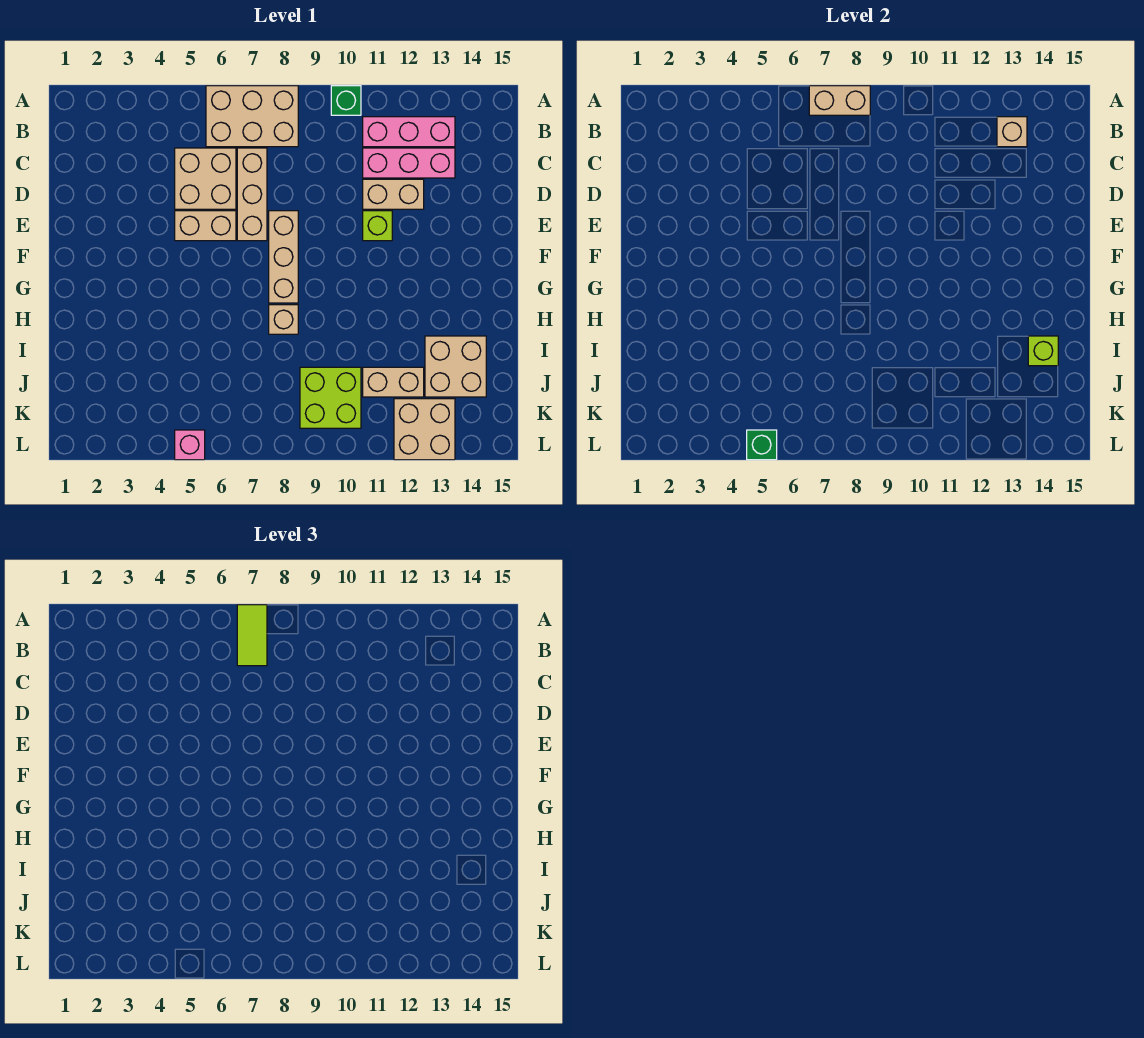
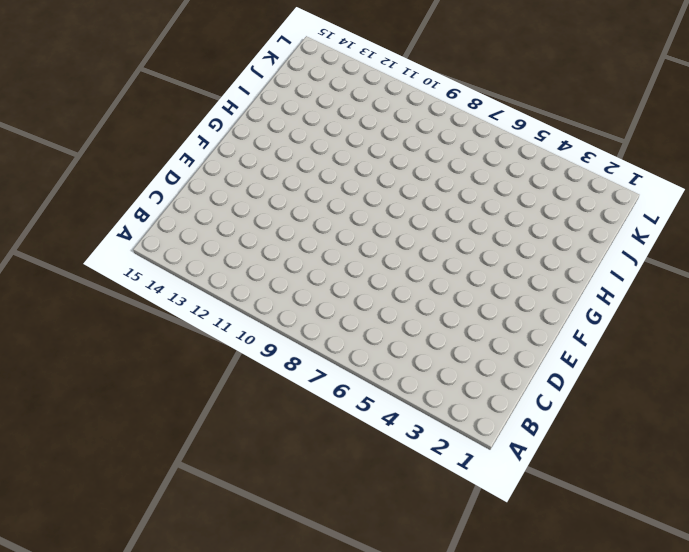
none -> tan 2x3 brick [206,86,298,147]
none -> green 1x1 brick [331,86,361,115]
none -> pink 1x3 brick [363,117,455,147]

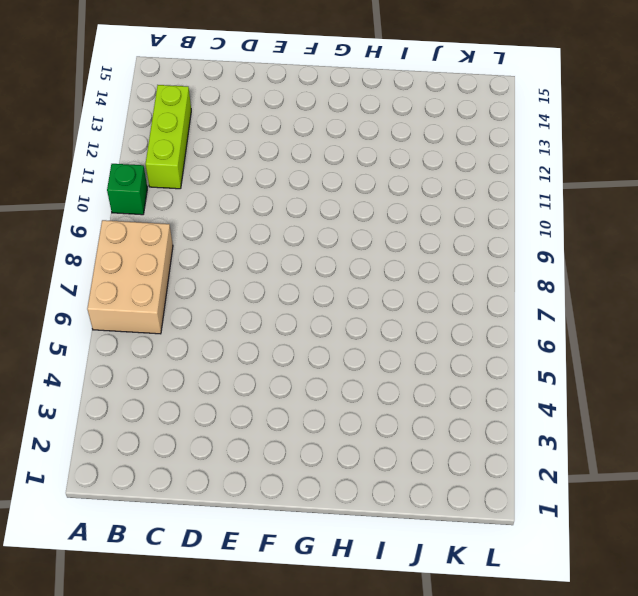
lime 1x3 brick [145,85,191,189] -> pink 1x3 brick [363,117,455,147]
none -> tan 2x2 brick [175,148,236,209]
none -> tan 1x3 brick [237,148,267,241]
none -> pink 1x3 brick [363,148,455,178]

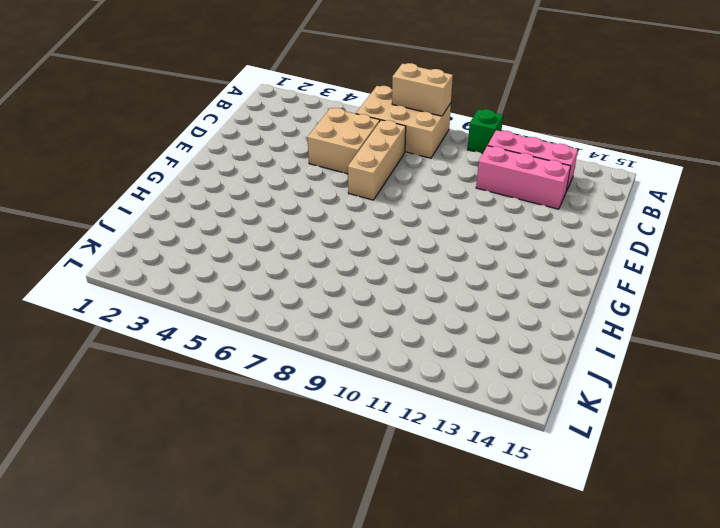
none -> tan 1x2 brick [363,179,424,209]
none -> tan 1x2 brick [175,211,236,241]
none -> tan 1x3 brick [269,211,298,303]

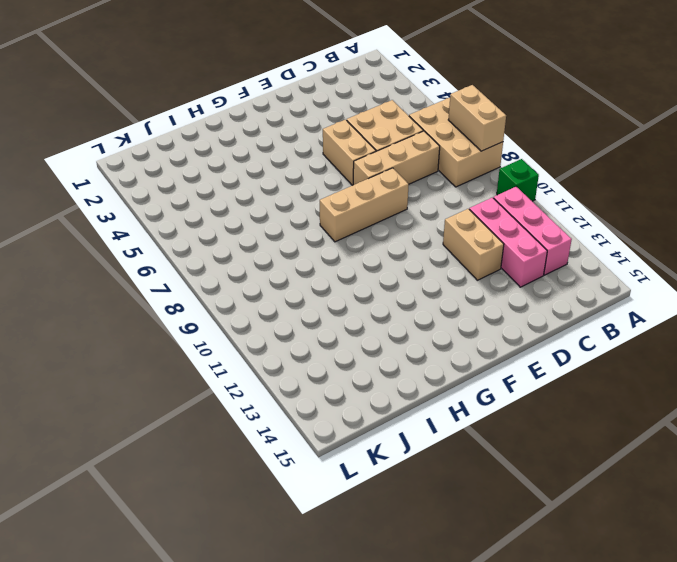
none -> lime 1x1 brick [363,211,392,241]
none -> tan 1x1 brick [269,305,298,334]
none -> tan 2x2 brick [425,336,486,397]

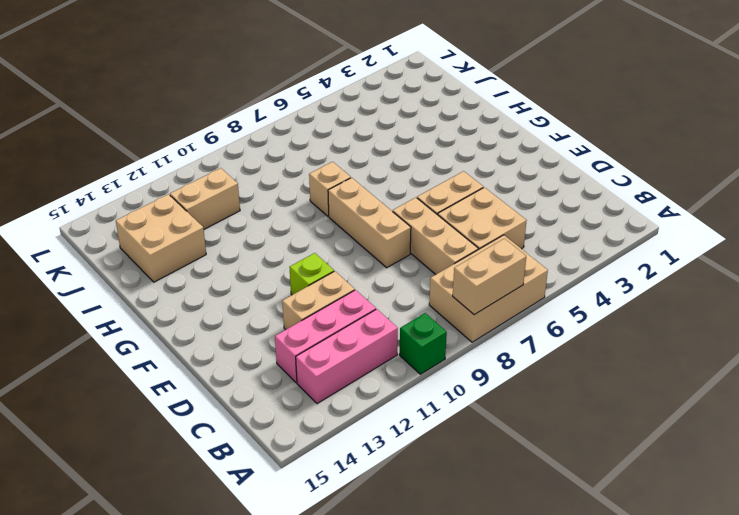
none -> lime 2x2 brick [300,367,361,428]
none -> tan 2x2 brick [394,399,455,460]
none -> pink 1x1 brick [175,430,205,460]

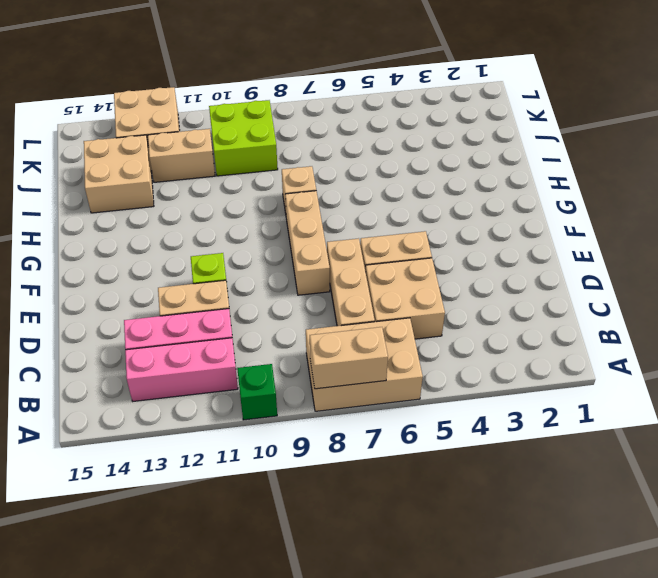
none -> pink 1x1 brick [175,430,205,460]
none -> tan 1x1 brick [997,117,1027,147]
none -> lime 1x1 brick [1028,336,1058,366]

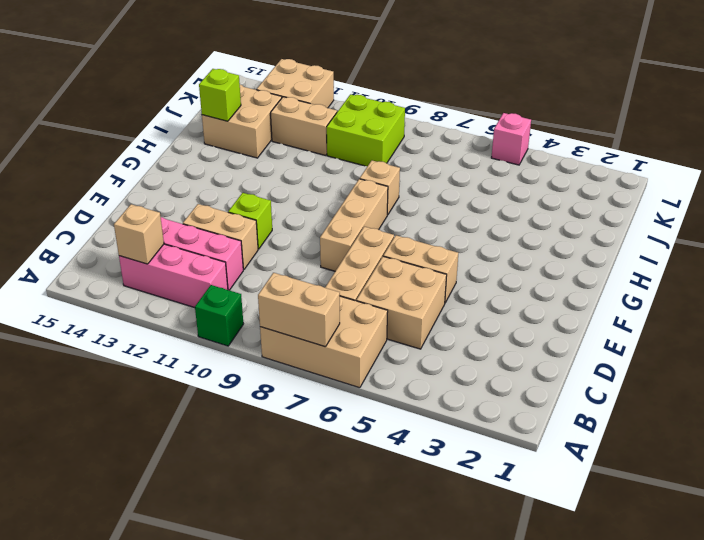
none -> green 1x1 brick [747,430,777,460]
none -> lime 1x2 tile [237,605,267,666]

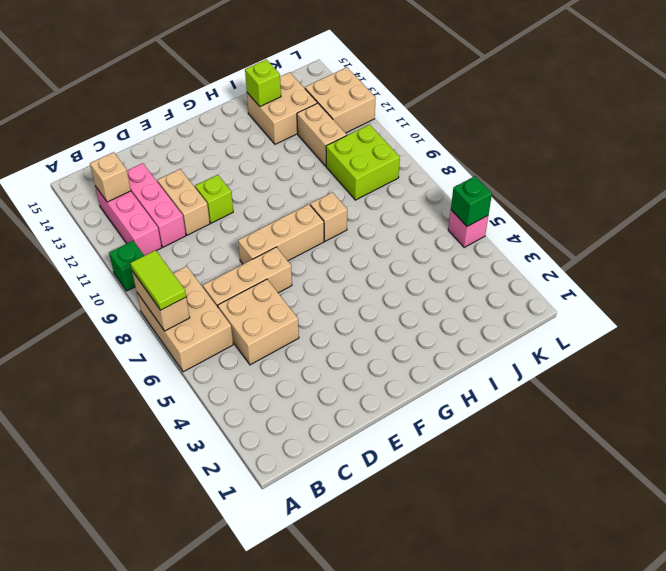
lime 1x2 tile [130,250,186,310] -> lime 1x2 tile turned to [237,605,267,666]
none -> tan 1x2 brick [175,211,236,241]

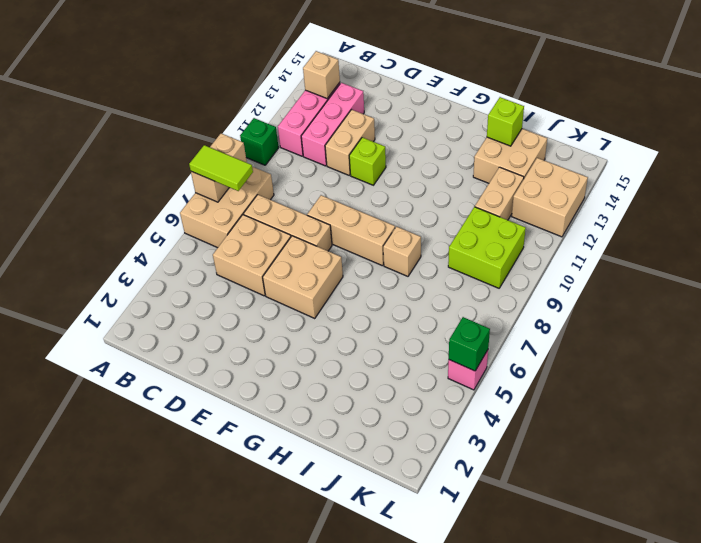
tan 2x2 brick [263,236,343,318] -> tan 1x2 brick [175,211,236,241]

